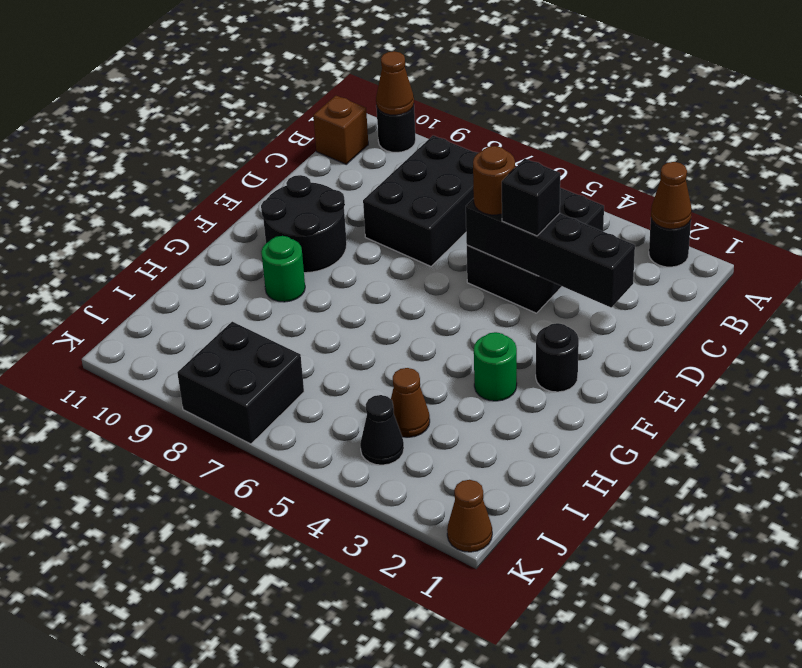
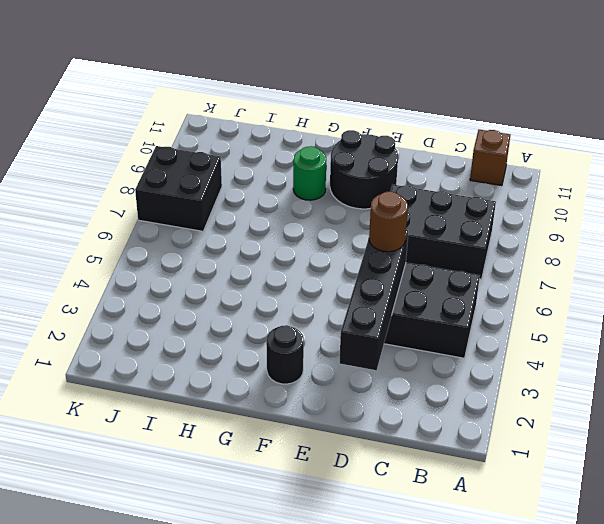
none -> black 1x1 round brick [649,219,691,267]
none -> black 1x1 round brick [376,105,416,152]
none -> green 1x1 round brick [474,332,517,401]

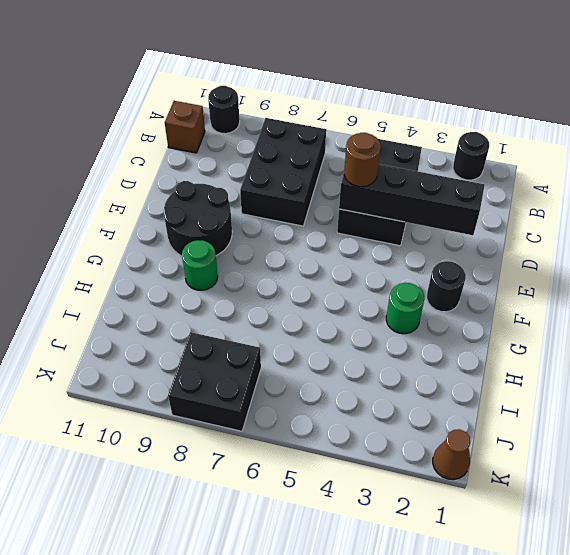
none -> brown 1x1 cone [391,368,430,437]
none -> black 1x1 cone [360,395,404,465]
none -> brown 1x1 cone [651,162,692,229]

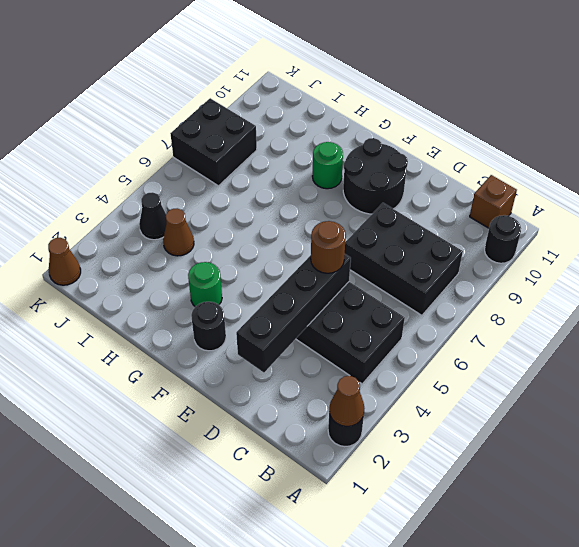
none -> brown 1x1 cone [376,51,414,115]
none -> black 1x1 brick [502,159,560,236]

